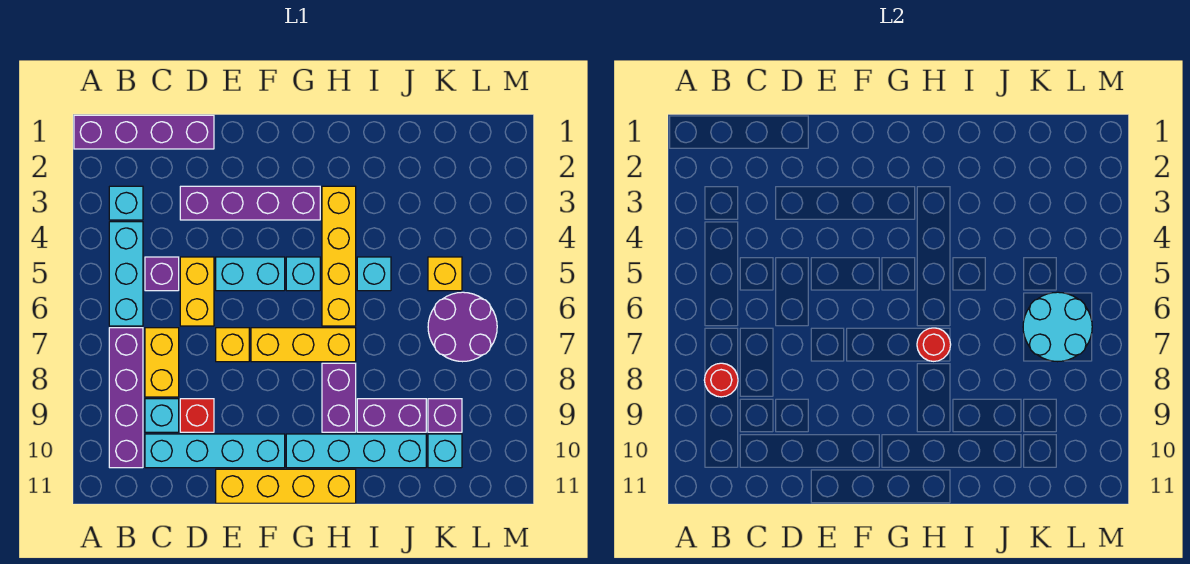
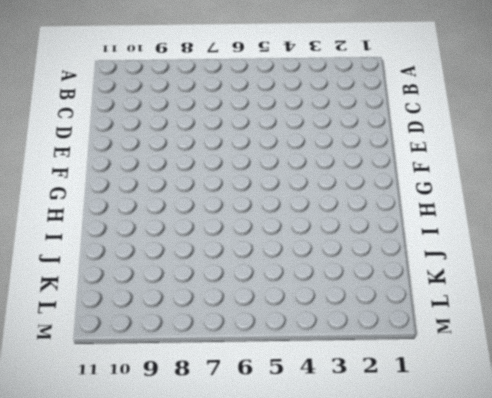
none -> purple 1x4 brick [74,115,214,149]
none -> cyan 1x1 brick [109,186,143,220]
none -> cyan 1x3 brick [109,222,143,326]

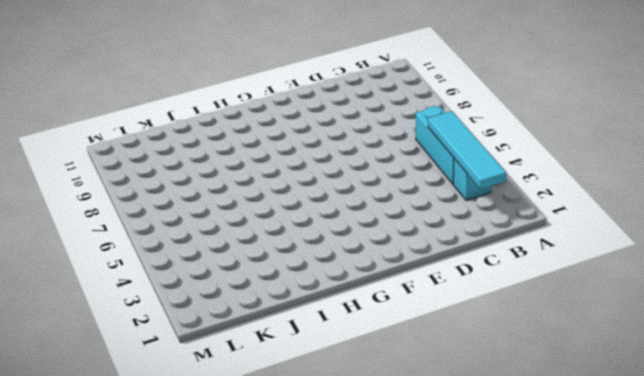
cyan 1x4 tile [428,111,506,189] -> none
none -> purple 1x4 brick [74,115,214,149]
none -> purple 1x4 brick [109,328,143,468]
none -> purple 1x1 brick [145,257,179,291]

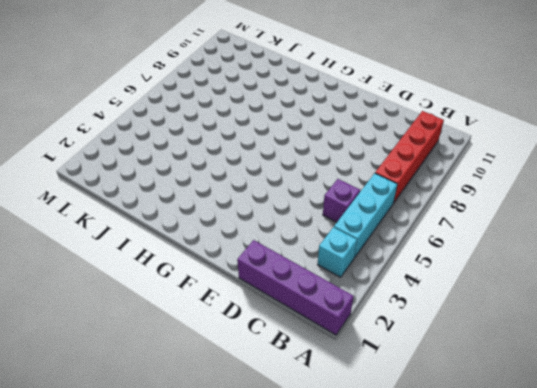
red 1x4 brick [375,111,444,202] -> purple 1x4 brick [109,328,143,468]
none -> yellow 1x2 brick [145,328,179,397]
none -> cyan 1x1 brick [145,399,179,432]
none -> cyan 1x4 brick [145,434,285,468]

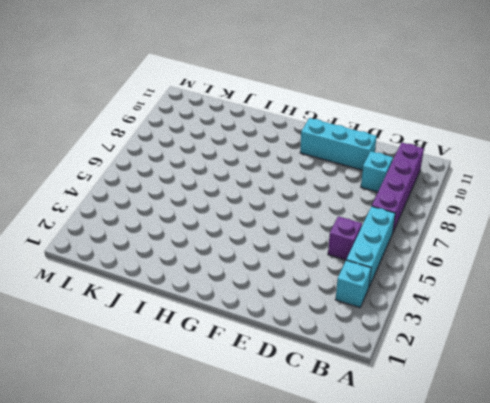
cyan 1x3 brick [300,118,377,170] -> cyan 1x4 brick [145,434,285,468]
none -> purple 1x4 brick [74,115,214,149]
none -> yellow 1x2 brick [145,328,179,397]
none -> purple 1x4 brick [180,186,320,220]

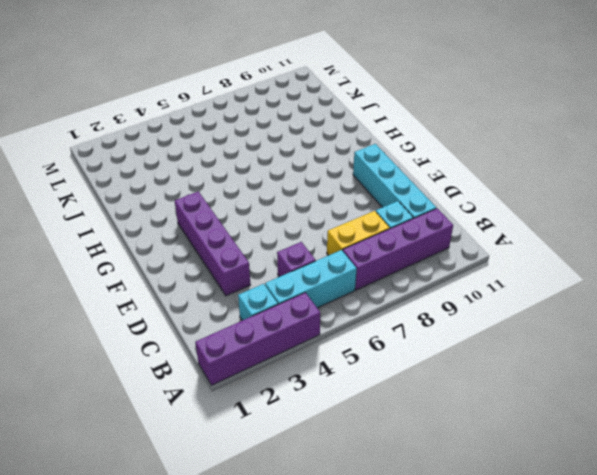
purple 1x4 brick [195,293,320,385] -> purple 1x4 brick turned to [74,115,214,149]
none -> yellow 1x2 brick [180,257,214,326]
none -> red 1x1 brick [180,399,214,432]
none -> cyan 1x2 brick [216,257,285,291]

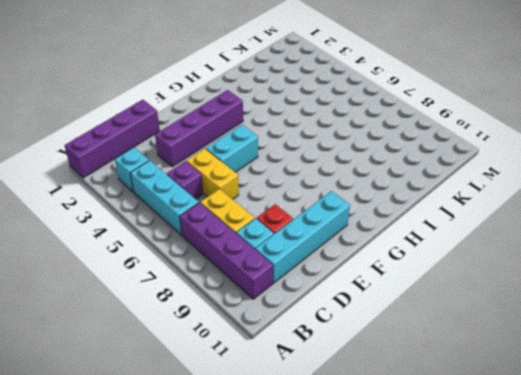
none -> yellow 1x1 brick [216,328,249,362]
none -> yellow 1x4 brick [216,469,356,503]
none -> yellow 1x3 brick [251,328,356,362]

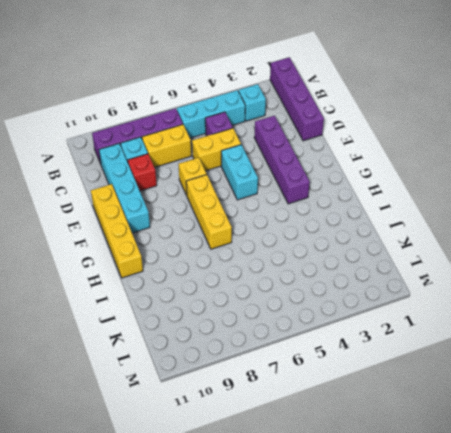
none -> cyan 1x1 brick [286,257,320,291]
none -> cyan 1x4 brick [286,434,426,468]
none -> yellow 1x4 brick [322,186,356,326]

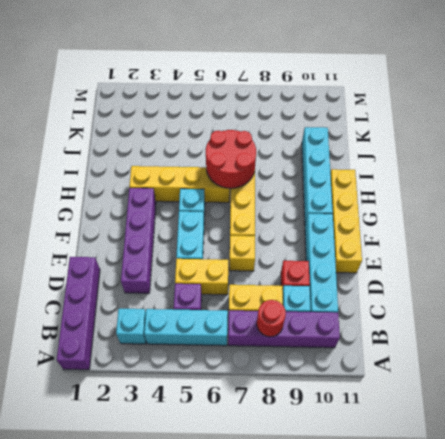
red 2x2 round brick [206,130,256,188] -> red 1x1 round brick [917,328,951,361]
none -> purple 1x2 brick [322,363,356,432]
none -> cyan 1x1 brick [357,257,391,291]
none -> purple 1x2 brick [357,399,426,432]

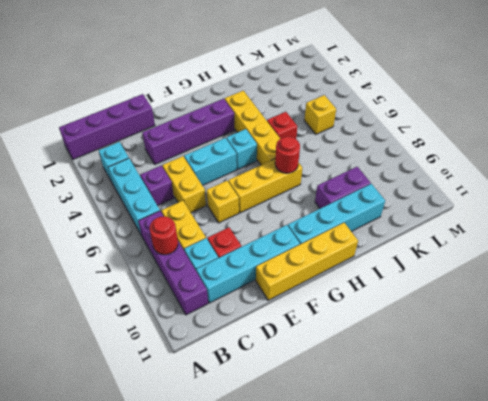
red 1x1 brick [267,112,297,139] -> cyan 1x1 brick [357,257,391,291]
none -> purple 1x2 brick [322,363,356,432]
none -> purple 2x2 round brick [428,292,497,362]
none -> purple 1x1 brick [428,399,462,432]

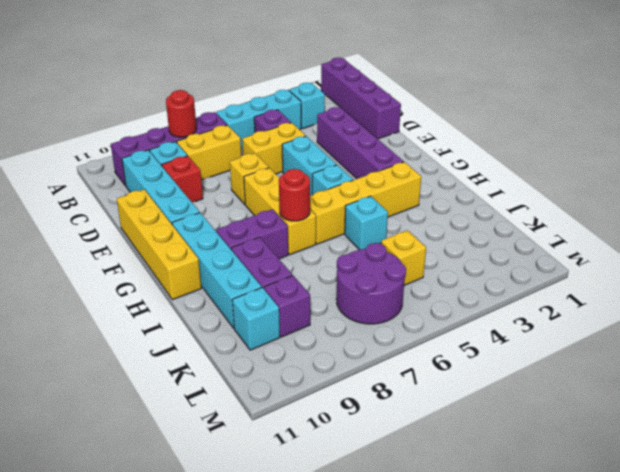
none -> cyan 2x2 round brick [1023,292,1092,362]

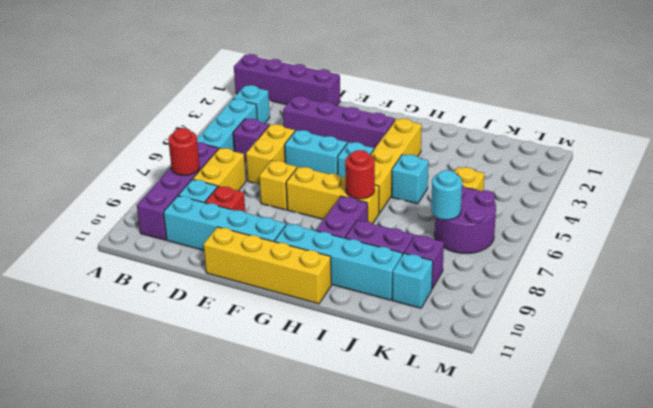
cyan 1x1 round brick [431,170,462,220] -> cyan 2x2 round brick [1023,292,1092,362]

